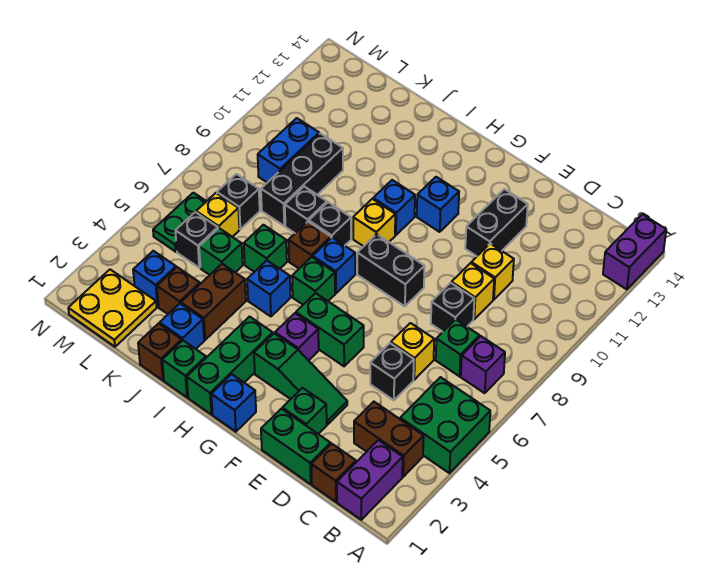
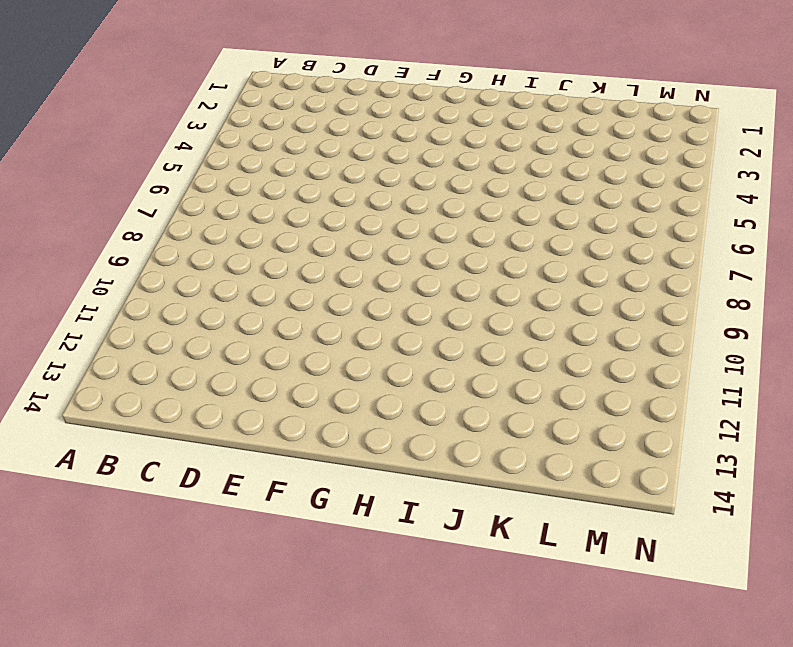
none -> green 2x2 brick [400,377,490,473]
none -> purple 1x2 brick [603,214,666,289]
none -> purple 1x2 brick [337,440,403,520]
none -> brown 1x2 brick [354,402,424,477]

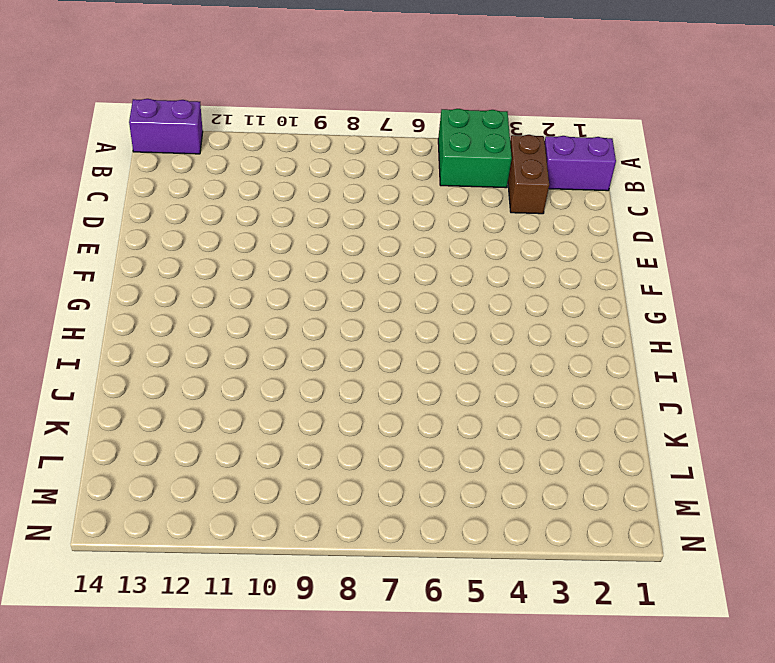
none -> purple 1x1 brick [461,336,505,393]
none -> brown 1x1 brick [311,444,356,502]
none -> green 1x1 brick [436,319,480,376]
none -> green 1x2 brick [261,409,331,484]

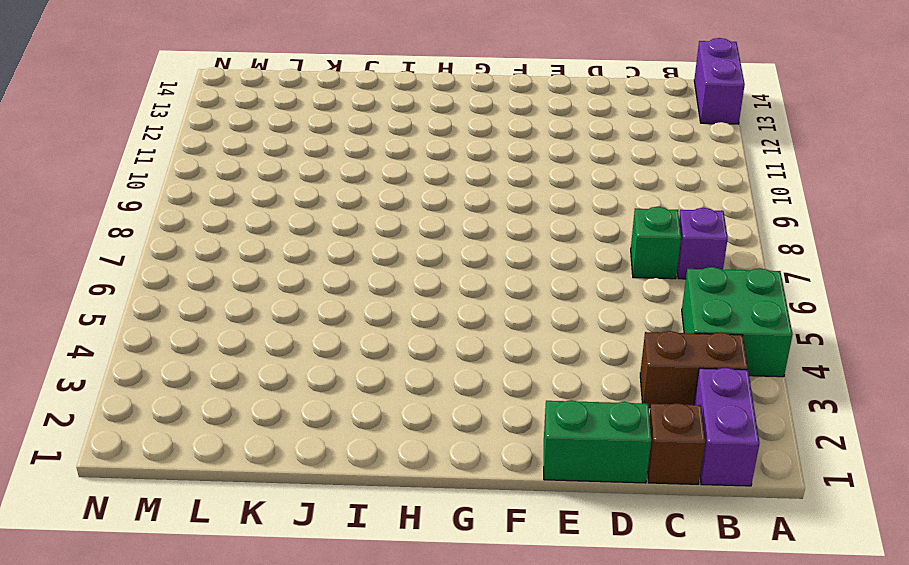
none -> black 1x1 brick [370,343,414,400]
none -> yellow 1x1 brick [391,323,434,380]
none -> black 1x1 brick [431,283,474,332]
none -> yellow 1x1 brick [452,263,494,319]

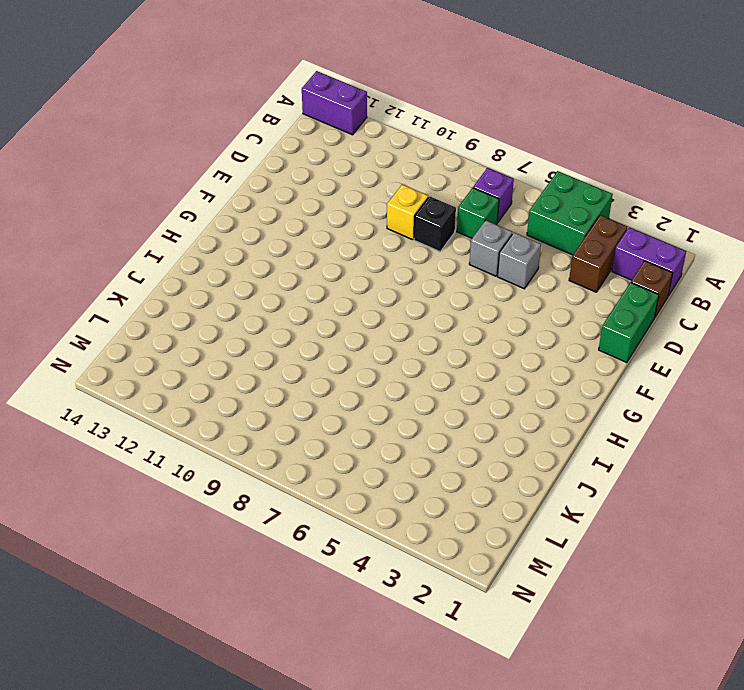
grey 1x1 brick [498,233,541,289] -> black 1x1 brick [370,343,414,400]
grey 1x1 brick [469,220,512,276] -> yellow 1x1 brick [391,323,434,380]
none -> yellow 1x1 brick [471,244,514,300]
none -> green 1x1 brick [282,388,327,434]
none -> green 1x3 slope [254,334,347,424]
none -> black 1x2 brick [465,189,528,256]

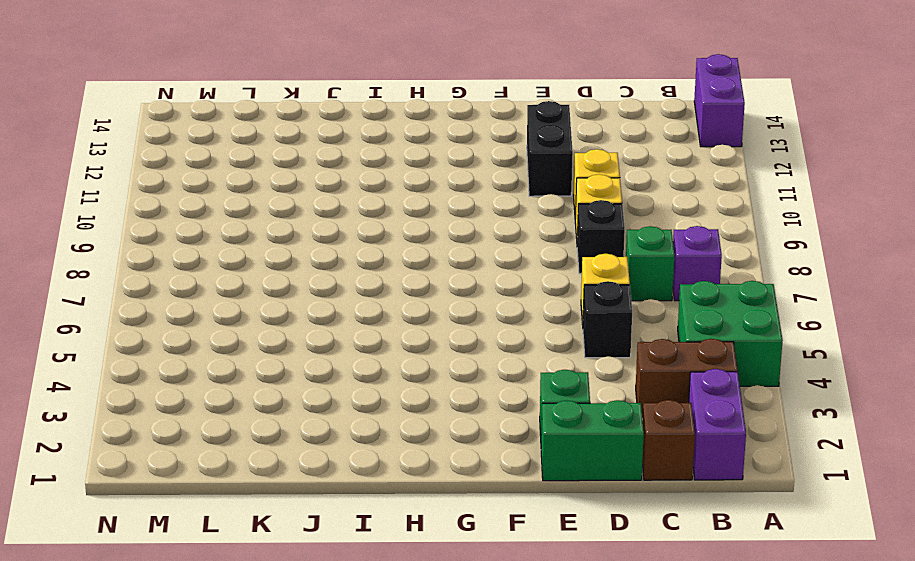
none -> green 1x3 slope [254,334,347,424]
none -> green 1x2 brick [296,293,364,366]
none -> black 1x2 brick [357,234,425,306]
none -> blue 1x1 brick [211,374,256,432]

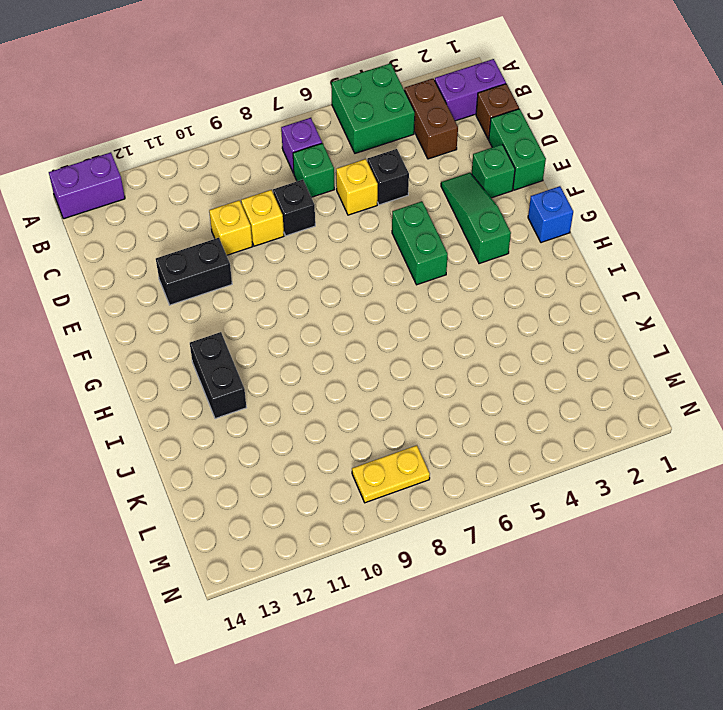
black 1x2 brick [190,332,246,419] -> black 1x2 brick moved to [357,234,425,306]
yellow 1x2 plate [352,445,430,503] -> none
none -> purple 1x1 brick [275,313,319,360]
none -> blue 1x1 brick [417,177,459,232]
none -> green 1x3 brick [187,317,273,414]
none -> green 1x1 brick [292,257,335,305]

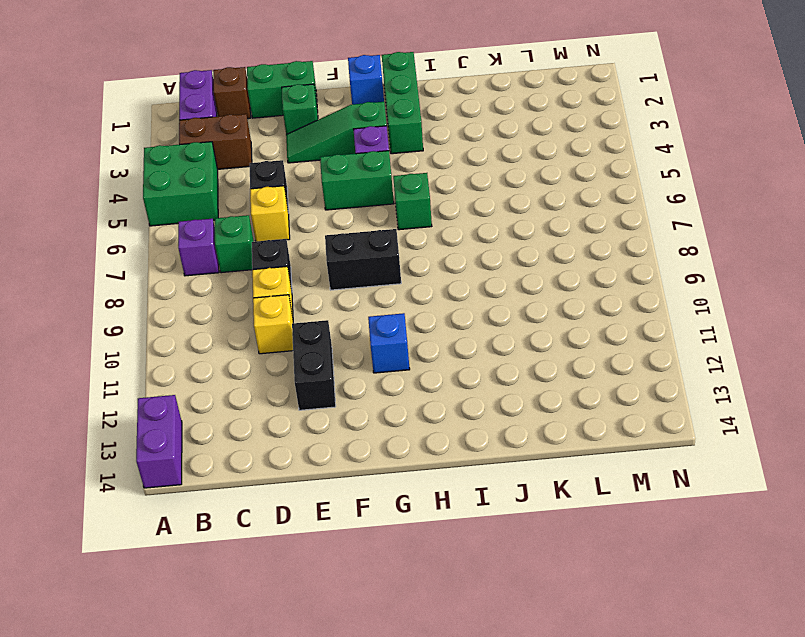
none -> blue 1x1 brick [313,238,355,293]
none -> yellow 1x1 brick [353,199,395,246]
none -> blue 1x1 brick [373,180,415,235]
none -> green 1x1 brick [162,340,206,397]

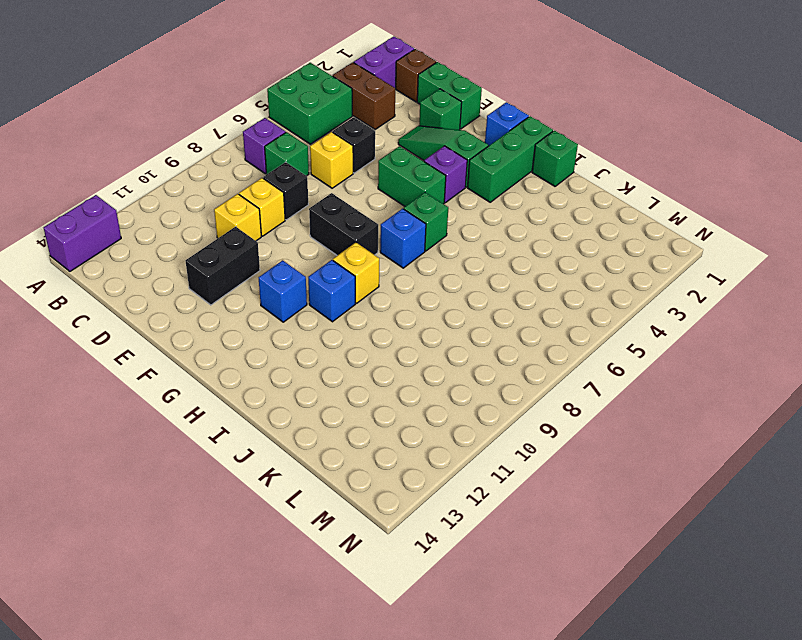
none -> blue 1x1 brick [247,261,291,316]
none -> brown 1x1 brick [288,222,331,268]
none -> black 1x1 brick [309,202,351,246]
none -> brown 1x1 brick [138,324,182,380]

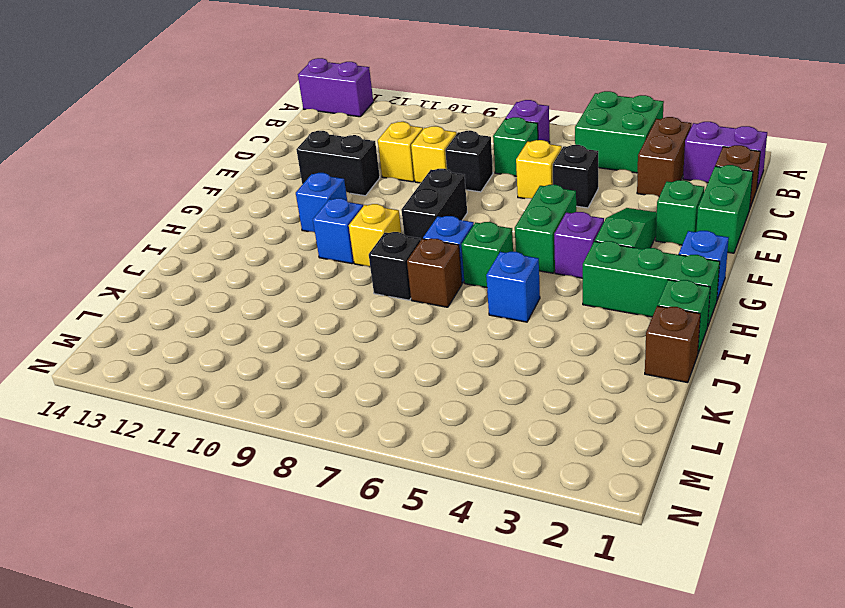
none -> blue 1x1 brick [160,304,204,349]
none -> brown 1x2 brick [181,264,246,340]
none -> green 1x1 brick [244,225,287,272]
none -> black 1x1 brick [285,187,327,233]

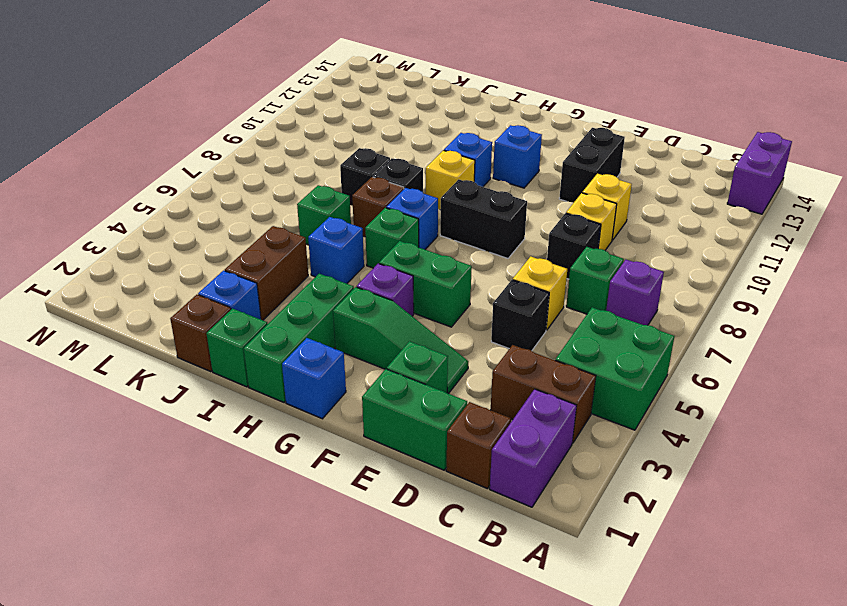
none -> brown 1x1 brick [157,267,200,314]
none -> green 1x1 brick [199,228,243,275]
none -> black 1x3 brick [261,133,343,226]
none -> yellow 2x2 plate [68,270,157,347]

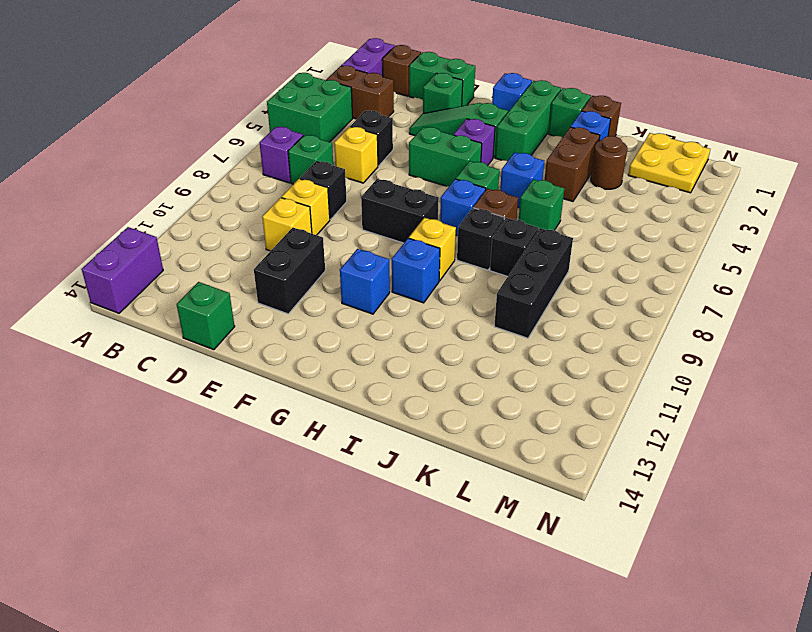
green 1x1 brick [177,282,235,350] -> green 1x1 brick moved to [199,228,243,275]
brown 1x1 round brick [591,136,627,189] -> brown 1x1 brick [157,267,200,314]
none -> blue 1x1 brick [133,251,176,307]
none -> black 1x1 brick [175,212,218,268]
none -> yellow 1x1 brick [196,193,239,237]
none -> black 1x1 brick [217,174,260,229]

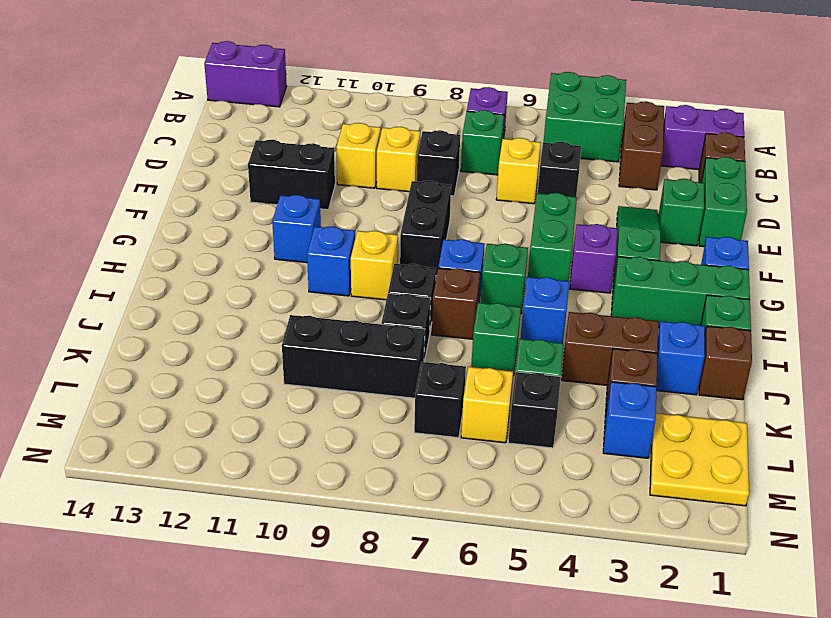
none -> blue 1x2 brick [258,118,319,183]
none -> green 1x2 plate [153,193,206,252]

